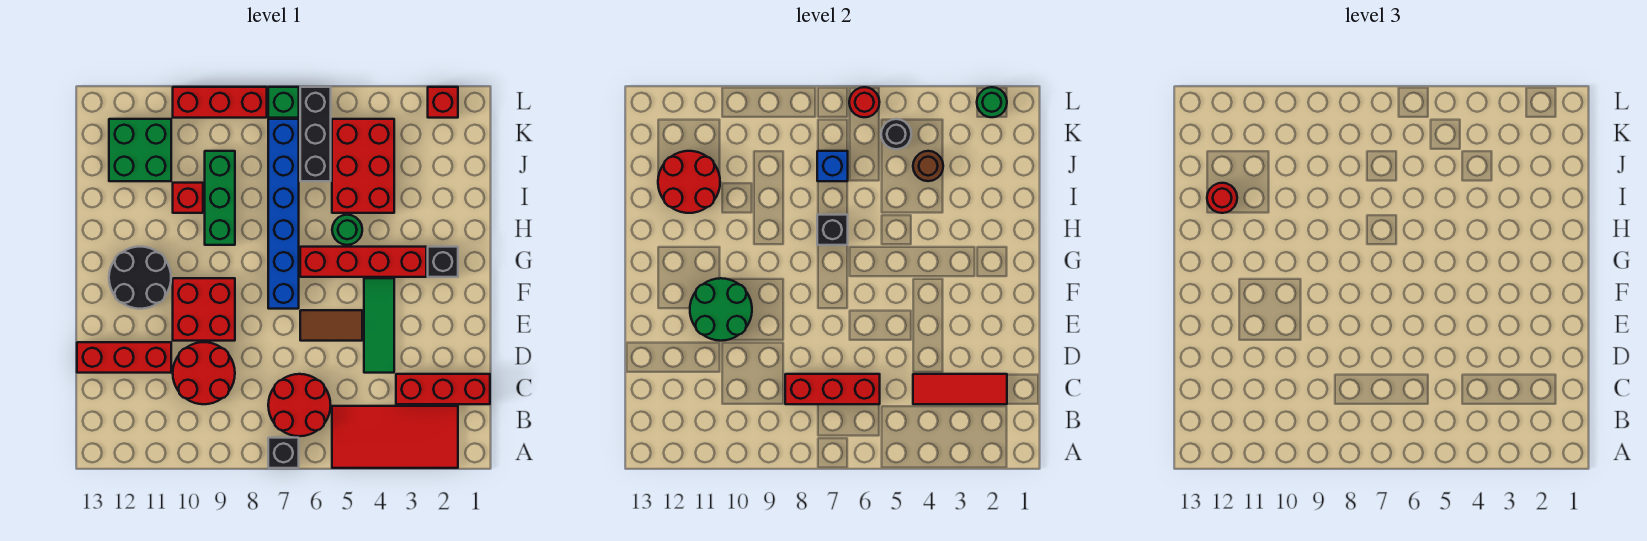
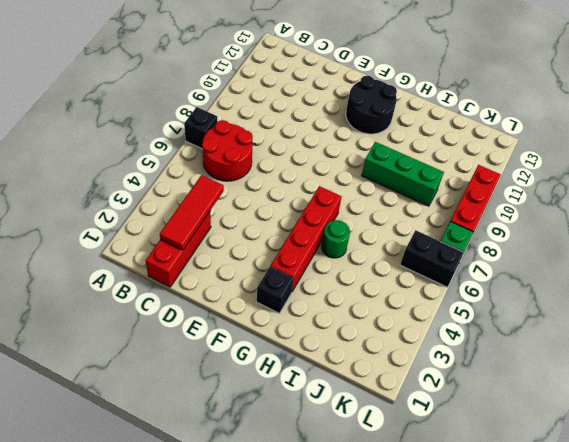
black 1x2 brick [400,230,464,287] -> black 1x3 brick [300,87,331,181]
none -> red 2x4 tile [332,406,458,468]
none -> red 2x2 round brick [173,342,235,404]
none -> green 1x3 tile [364,278,394,373]
none -> red 1x3 brick [77,342,171,373]

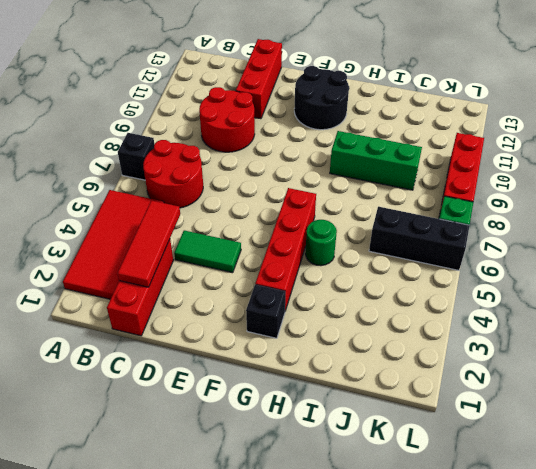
green 1x2 tile [174,230,241,273] -> green 1x3 tile [364,278,394,373]
none -> brown 1x2 tile [300,310,362,341]
none -> red 2x2 brick [173,278,235,341]
none -> blue 1x6 brick [268,119,299,309]
none -> red 2x3 brick [332,119,394,213]

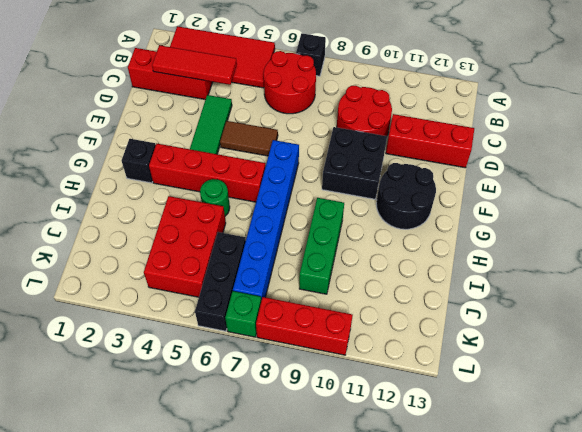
black 2x2 brick [322,127,387,199] -> red 2x2 brick [173,278,235,341]
none -> red 1x1 brick [173,183,203,213]
none -> green 2x2 brick [109,119,171,181]
none -> red 1x1 brick [428,87,458,118]
none -> red 1x3 brick [785,374,880,404]

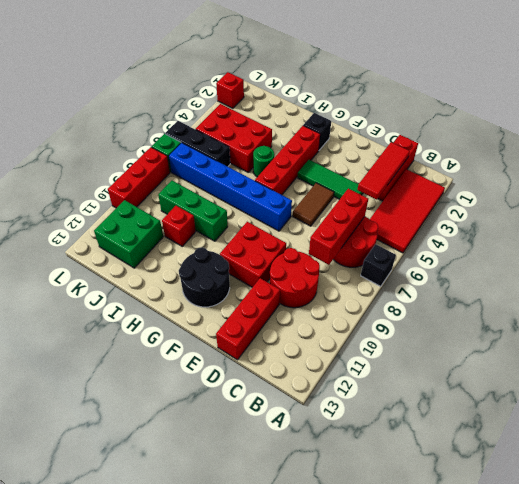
none -> green 2x2 round brick [690,278,752,341]
none -> black 1x1 brick [817,215,848,245]
none -> red 2x2 round brick [658,151,720,213]
none -> brown 1x1 round brick [913,151,943,181]

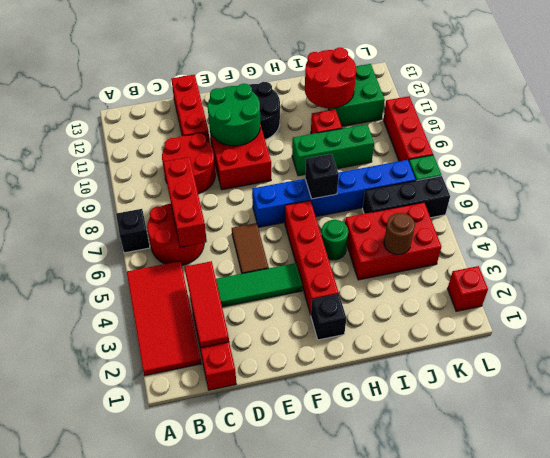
none -> blue 1x1 brick [817,151,848,181]
none -> black 1x1 round brick [881,119,911,149]
none -> green 1x1 round brick [977,87,1007,117]
none -> red 1x1 round brick [849,87,880,117]

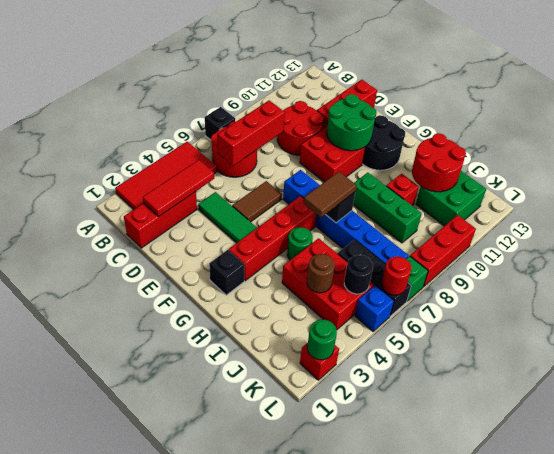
brown 1x2 tile [303,172,357,217] -> none
blue 1x1 brick [355,285,394,331] -> blue 1x1 brick moved to [817,151,848,181]
none -> red 1x1 round brick [1207,183,1237,213]

